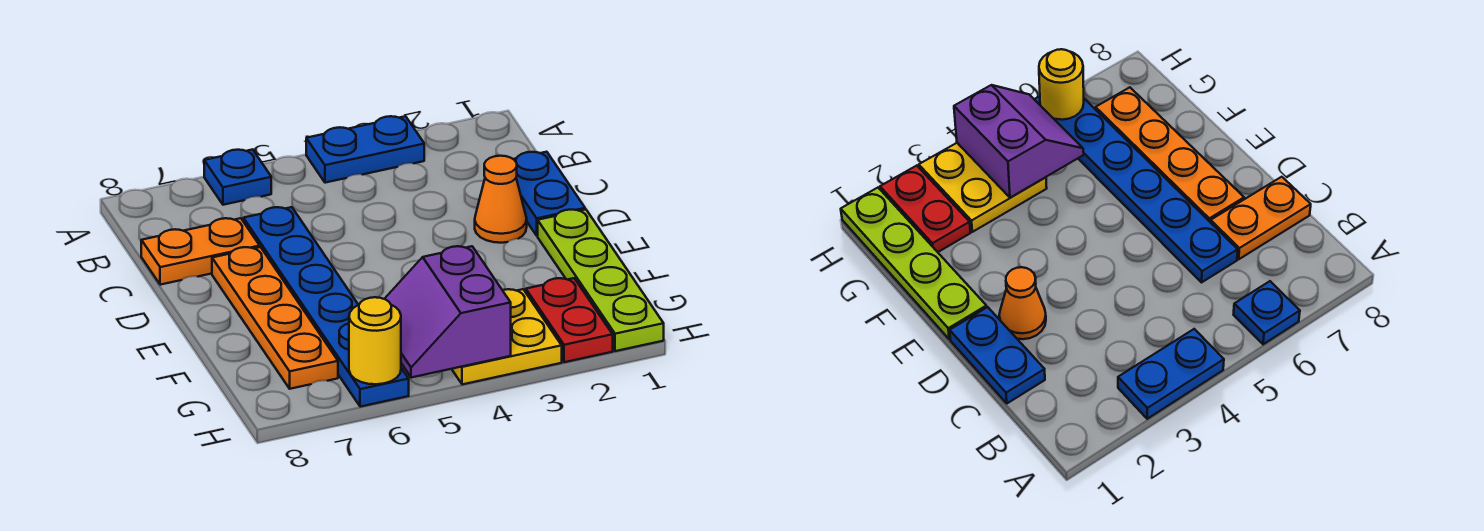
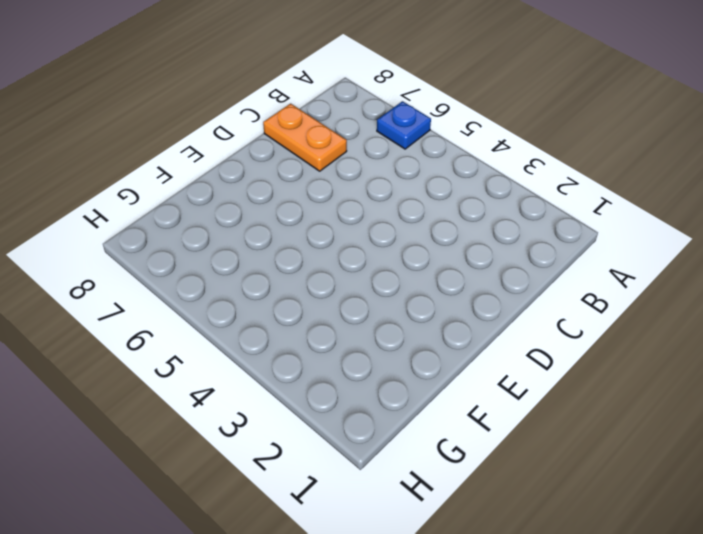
none -> blue 1x2 plate [306,116,424,183]
none -> blue 1x2 plate [514,152,585,236]
none -> blue 1x6 plate [243,207,409,407]

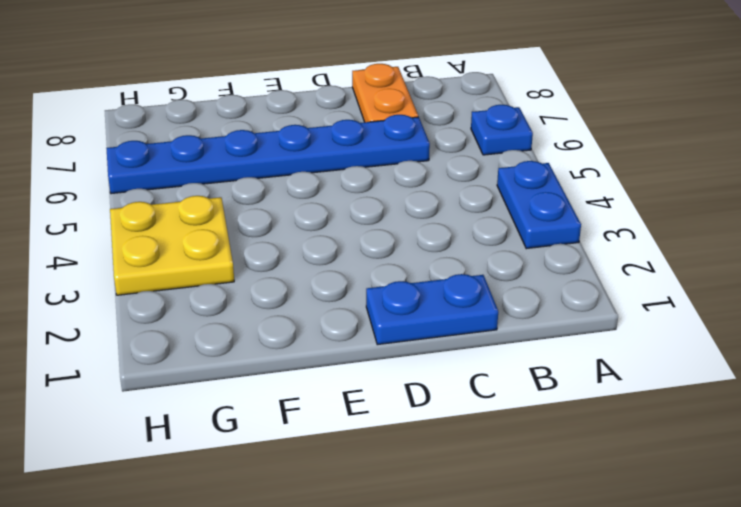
none -> orange 1x1 cone [475,156,527,243]
none -> orange 1x4 plate [212,247,338,389]
none -> lime 1x4 plate [538,209,664,351]

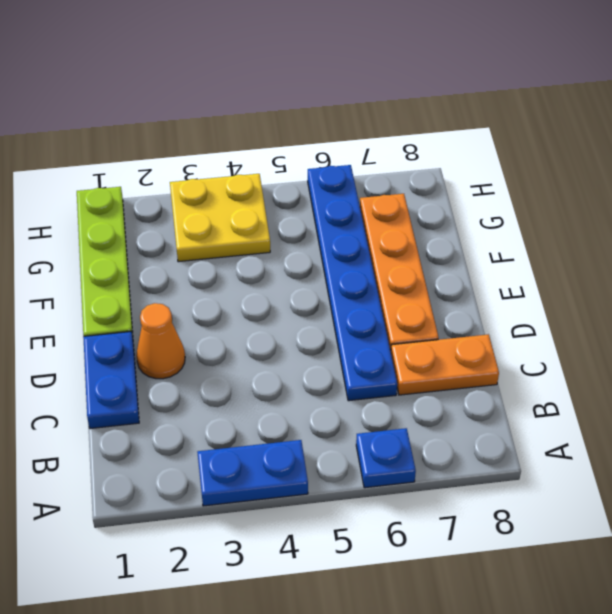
none -> red 1x2 plate [526,278,613,362]
none -> purple 2x2 slope [385,246,511,378]
none -> yellow 1x1 round brick [349,297,401,384]

